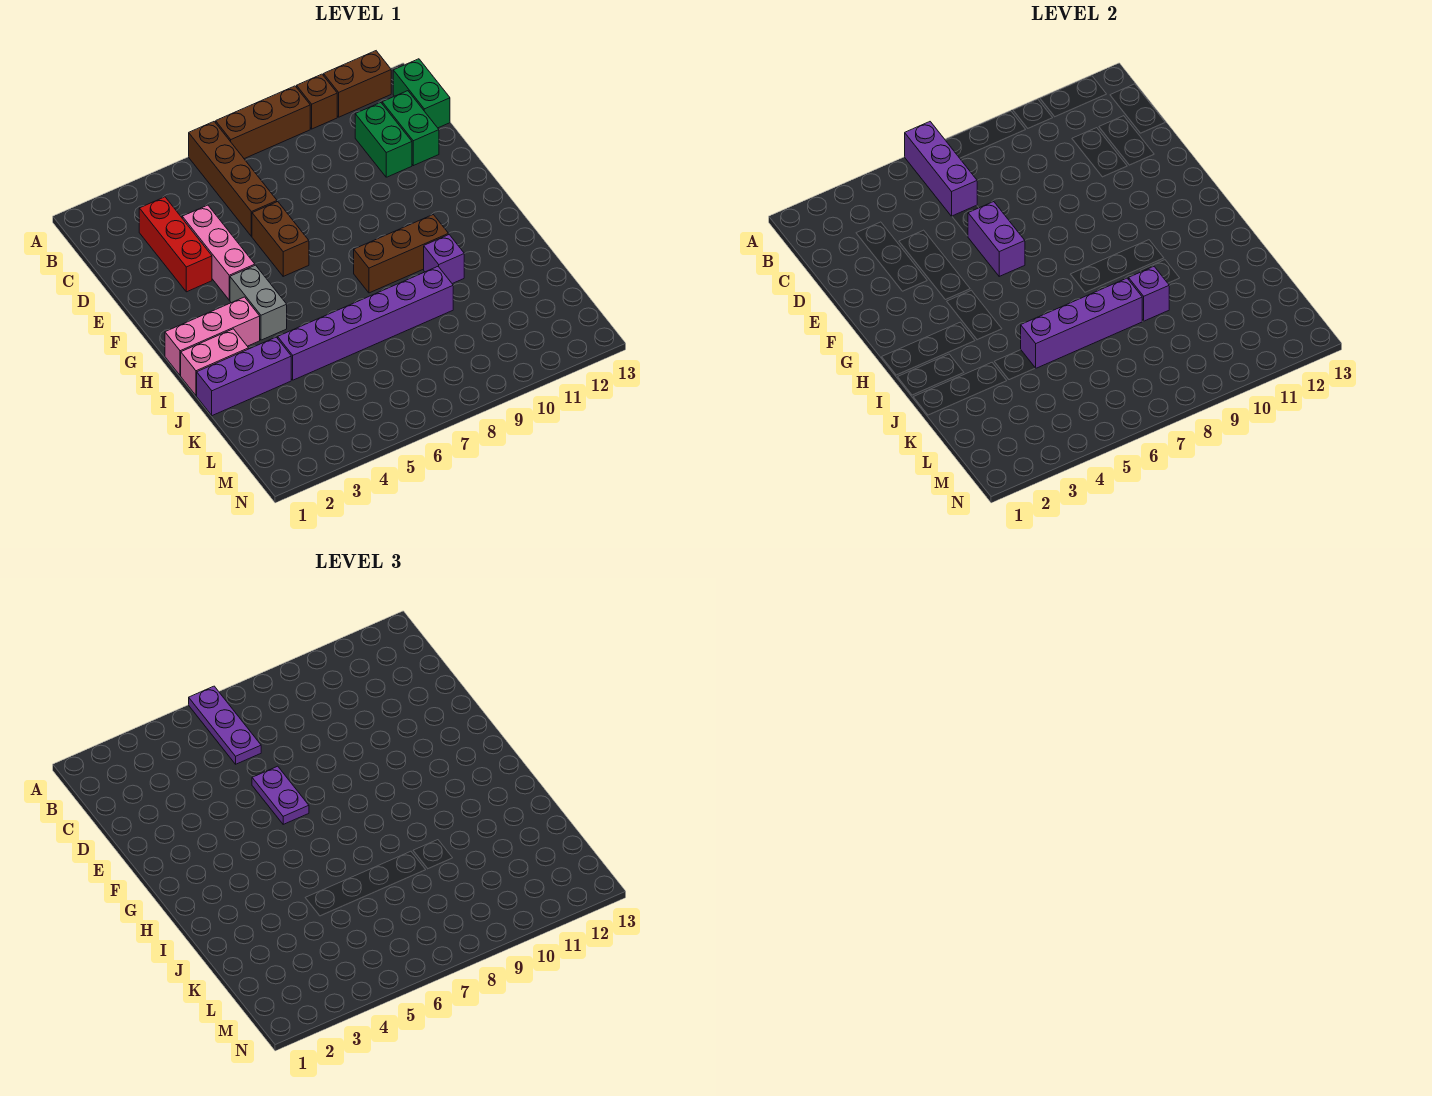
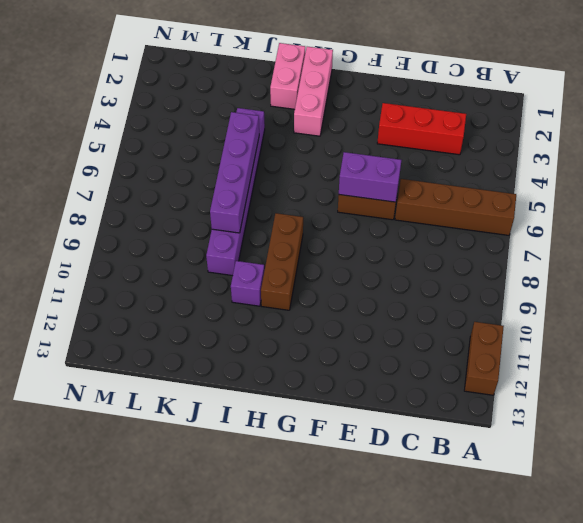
none -> brown 1x3 brick [216,86,310,159]
none -> brown 1x1 brick [297,74,337,129]
none -> green 1x2 brick [393,59,450,128]

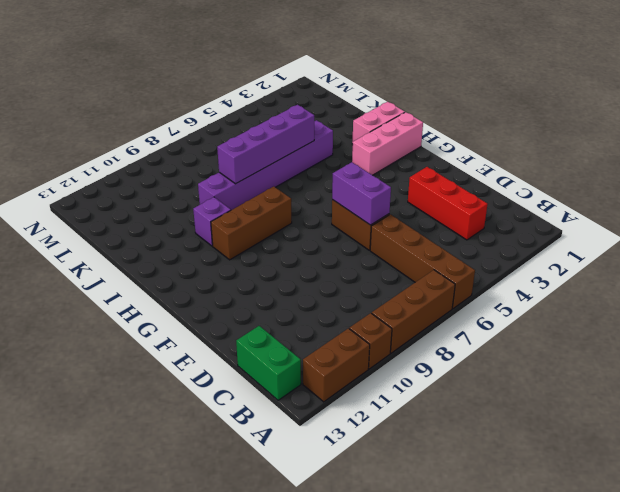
none -> green 1x2 brick [355,103,412,177]
none -> green 1x2 brick [382,91,439,166]
none -> pink 1x3 brick [182,205,255,300]

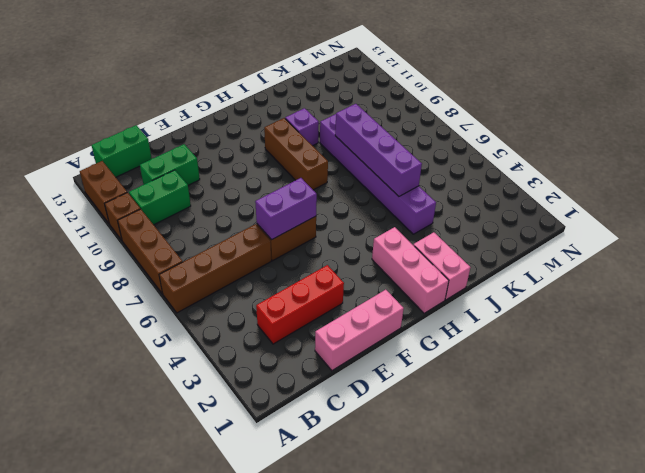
green 1x2 brick [129,170,191,225] -> green 1x2 brick moved to [382,91,439,166]
pink 1x3 brick [315,290,404,371] -> pink 1x3 brick moved to [182,205,255,300]
none -> grey 1x2 brick [230,265,287,340]
none -> purple 1x3 brick [197,337,291,416]
none -> purple 1x3 brick [905,122,977,216]

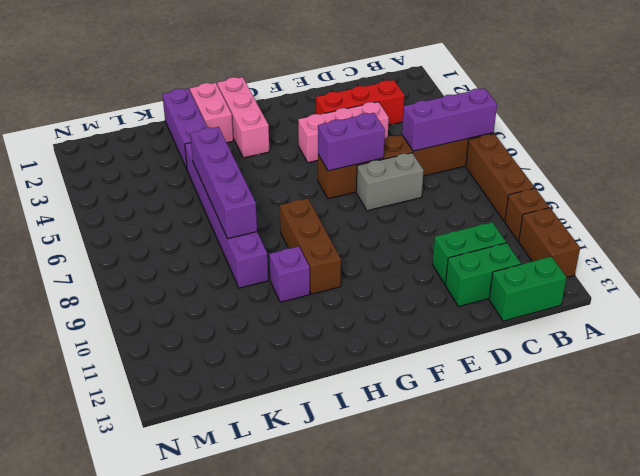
grey 1x2 brick [356,153,424,211] -> grey 1x2 brick moved to [230,265,287,340]
none -> purple 1x1 brick [1129,267,1169,321]
none -> purple 1x3 plate [189,686,261,764]
none -> purple 1x2 plate [252,766,309,824]

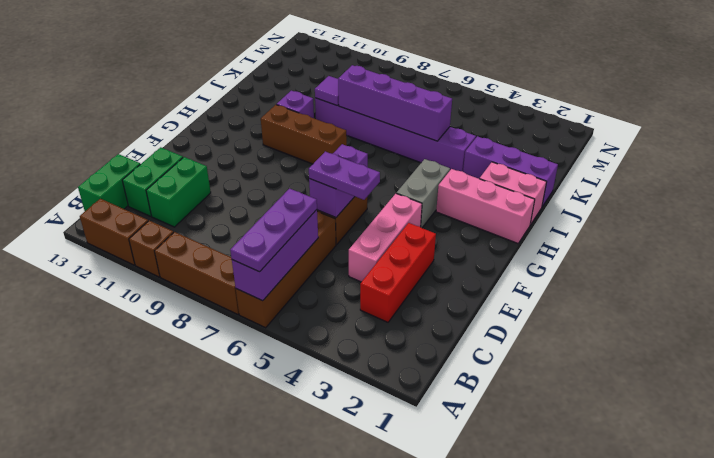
purple 1x2 plate [309,152,380,200] -> purple 1x2 plate turned to [252,766,309,824]
purple 1x1 tile [315,76,339,106] -> purple 1x1 brick [1129,267,1169,321]

